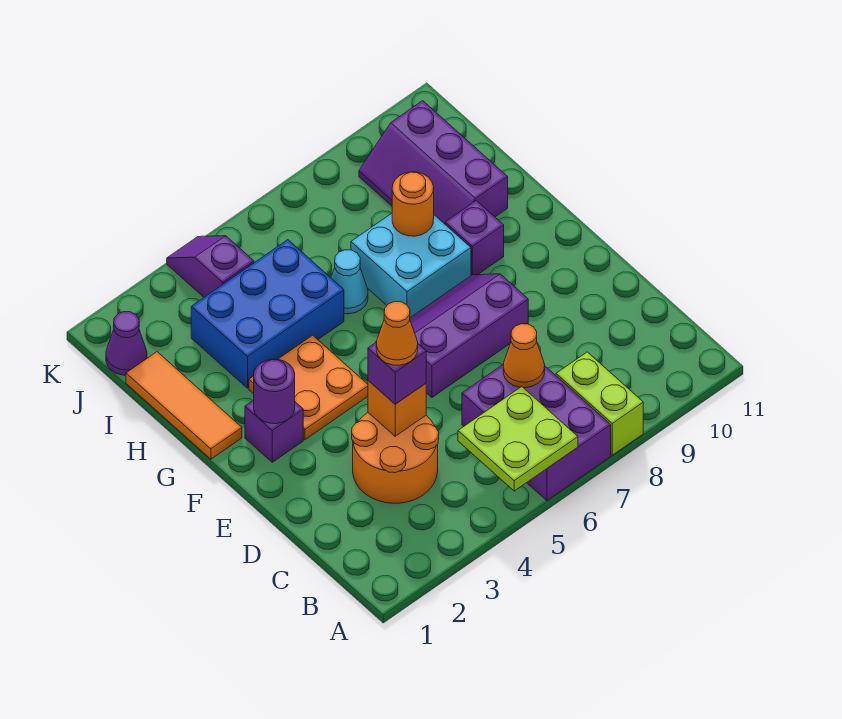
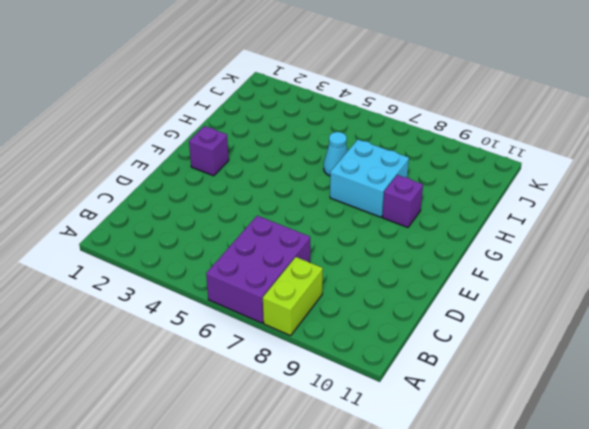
none -> orange 2x2 round brick [352,413,439,503]
none -> purple 2x3 slope [376,274,528,397]
none -> orange 2x2 plate [249,335,368,440]

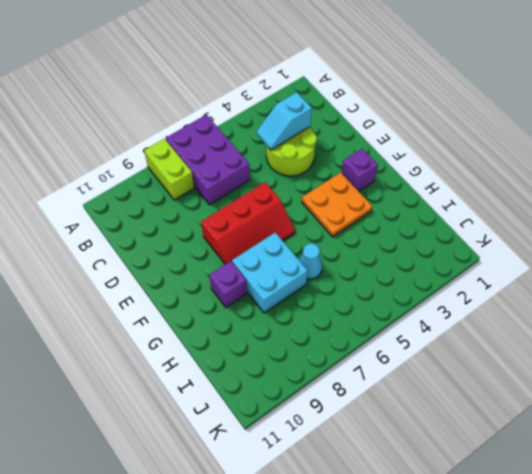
lime 2x2 round brick [266,127,317,176] -> orange 2x2 round brick [352,413,439,503]
cyan 1x2 slope [257,92,312,150] -> none
red 2x3 slope [201,182,295,264] -> purple 2x3 slope [376,274,528,397]
none -> orange 1x3 tile [126,352,242,459]
none -> blue 2x3 brick [191,240,344,388]
none -> purple 2x3 slope [359,101,508,224]

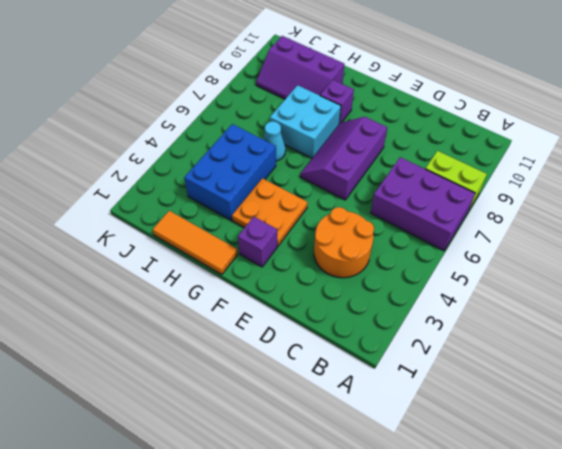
none -> purple 1x1 cone [106,312,147,375]
none -> purple 1x2 slope [167,236,254,297]
none -> lime 2x2 plate [458,387,578,491]

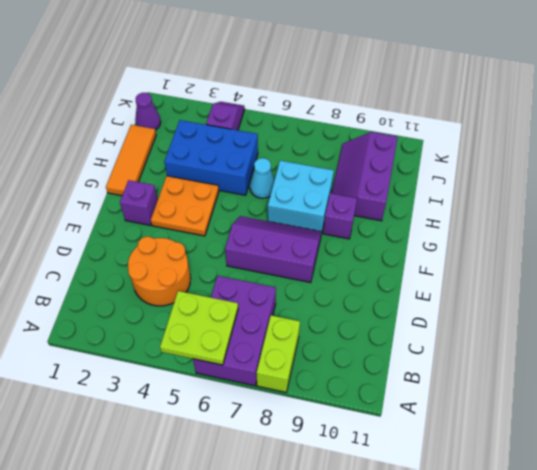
none -> orange 1x1 cone [503,324,545,388]
none -> orange 1x1 brick [368,381,426,436]
none -> purple 1x1 round brick [254,359,295,424]

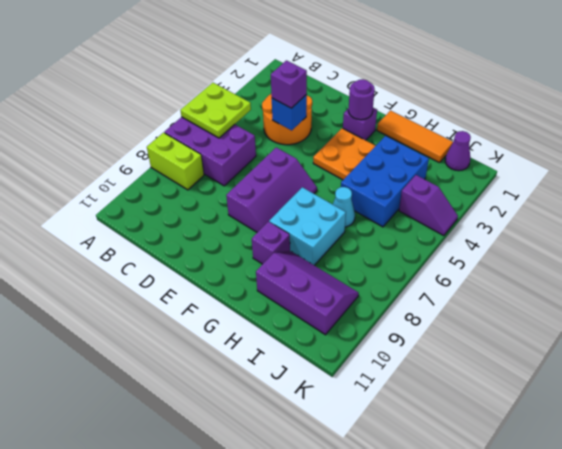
blue 1x1 brick [272,94,307,130] -> orange 1x1 brick [368,381,426,436]
none -> orange 1x1 cone [503,324,545,388]
none -> orange 1x1 round brick [392,172,434,236]
none -> orange 1x1 cone [376,302,418,365]

